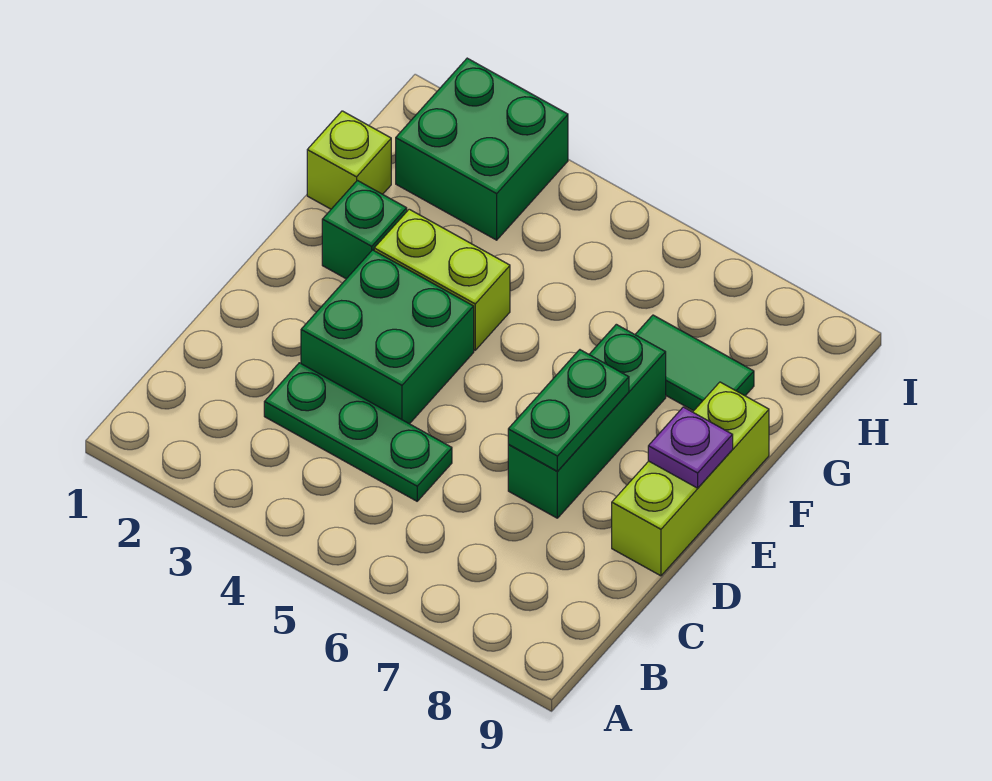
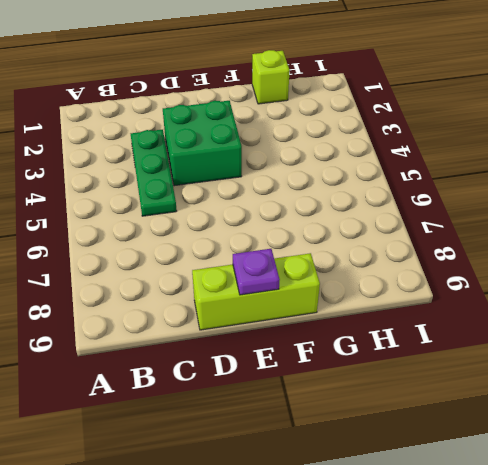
none -> green 1x3 brick [508,324,666,518]
none -> green 1x1 brick [322,180,407,279]

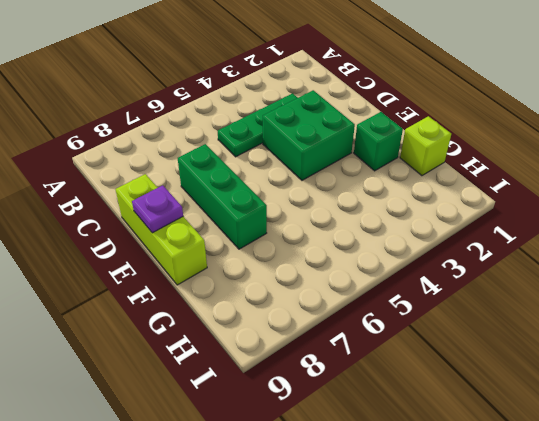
none -> lime 1x2 brick [374,209,510,350]
none -> green 1x2 tile [635,315,754,411]

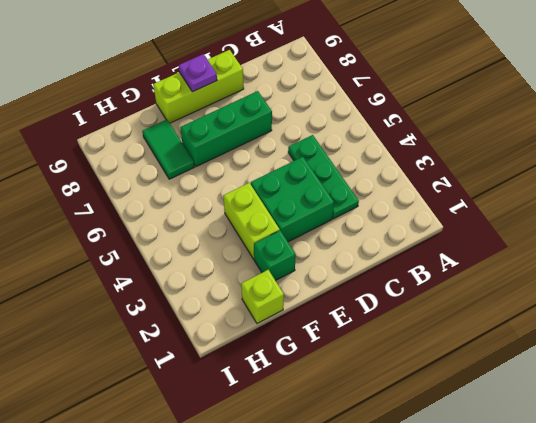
none -> green 2x2 brick [396,58,568,240]
none -> green 1x2 plate [508,350,629,471]

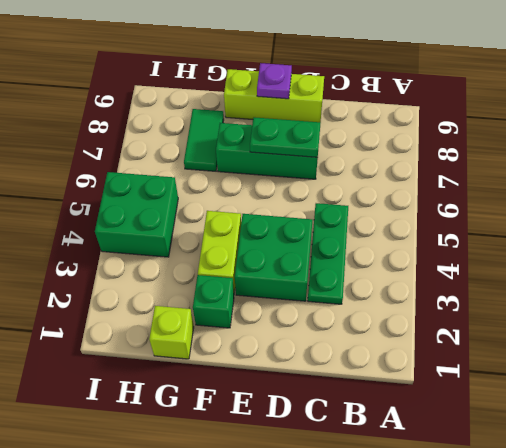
green 2x2 brick [95,172,178,257] -> green 2x2 brick moved to [396,58,568,240]

